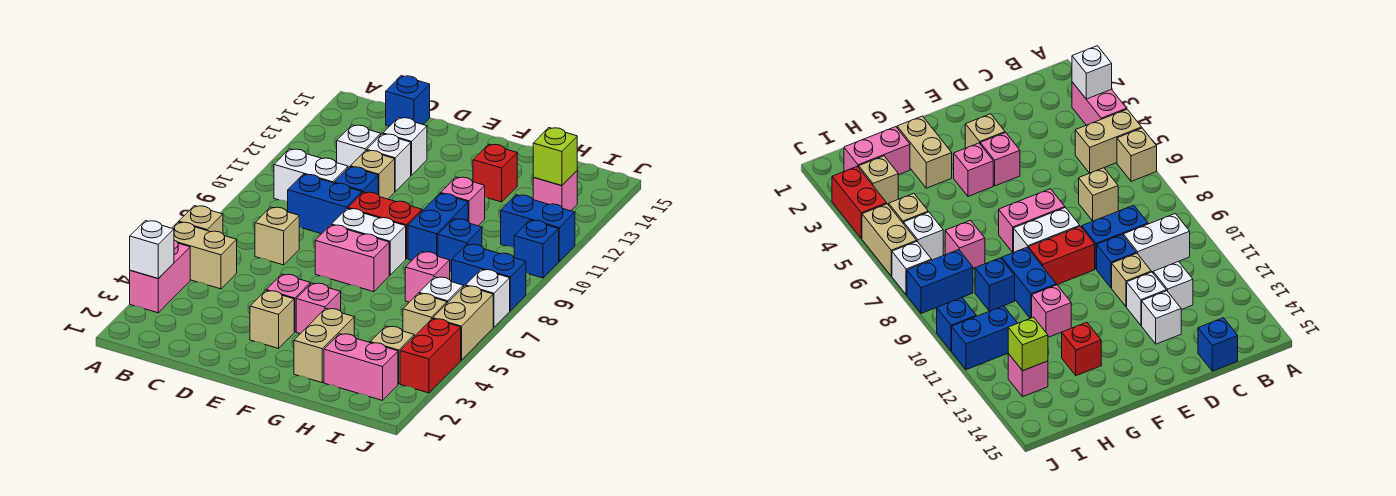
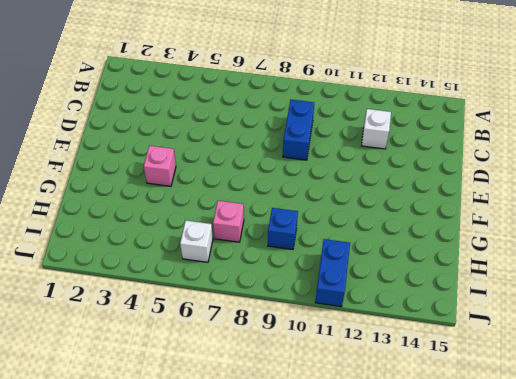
none -> pink 1x2 brick [130,240,190,313]
none -> tan 1x2 brick [172,222,237,289]
none -> tan 1x1 brick [179,206,223,234]
none -> white 1x2 brick [274,149,348,202]

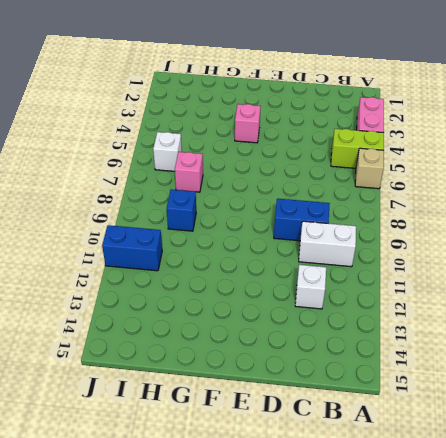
lime 1x2 brick [331,129,384,168] -> tan 1x2 brick [172,222,237,289]
none -> tan 1x1 brick [255,207,299,265]
none -> blue 1x1 brick [386,76,430,126]
none -> blue 1x1 brick [334,167,378,194]
none -> tan 1x1 brick [350,150,395,199]

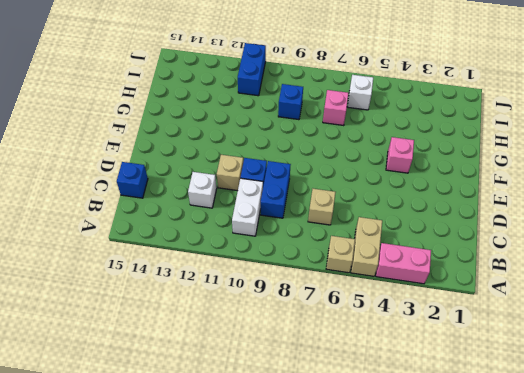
none -> white 1x1 brick [367,134,411,192]
none -> white 1x1 brick [383,117,427,175]
none -> tan 1x1 brick [250,291,294,348]
none -> pink 1x1 brick [266,274,310,332]

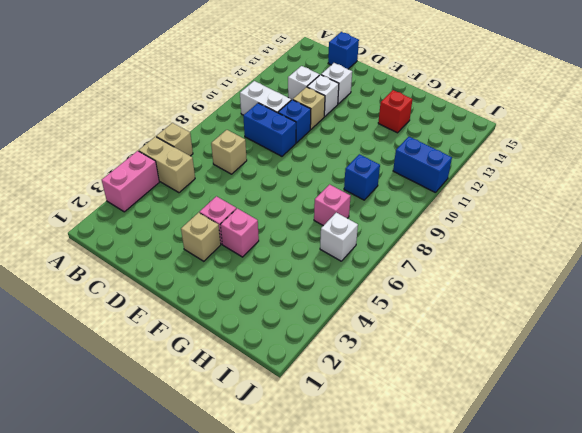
none -> pink 1x2 brick [315,225,389,292]
none -> white 1x2 brick [332,208,406,275]
none -> red 1x2 brick [348,192,422,259]
none -> tan 1x2 brick [294,308,354,382]

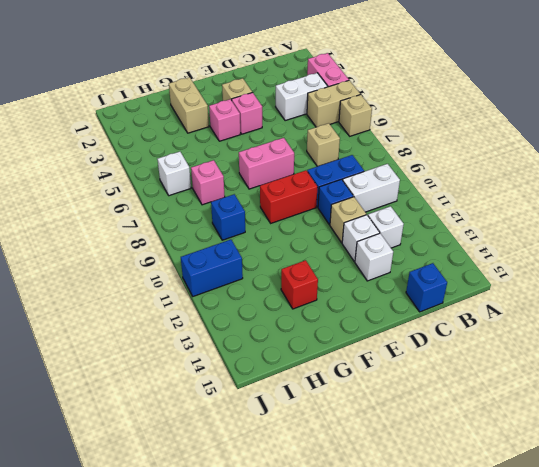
white 1x2 brick [276,73,328,121] -> white 1x2 brick moved to [332,208,406,275]
none -> blue 1x2 brick [408,193,468,260]
none -> pink 1x1 brick [441,177,485,226]
none -> pink 1x2 brick [324,334,398,400]
none -> tan 1x1 brick [370,326,414,384]

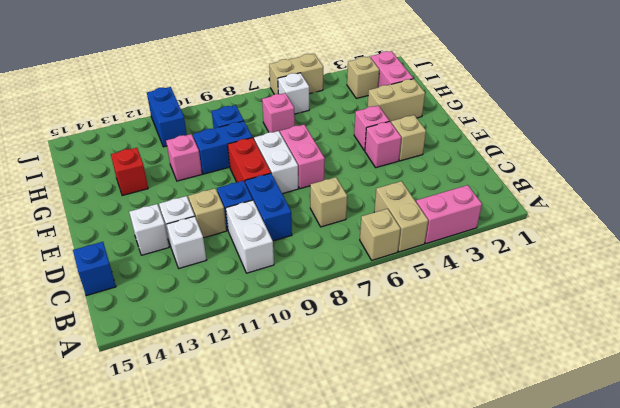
none -> tan 1x1 brick [403,293,447,336]
none -> blue 1x2 brick [452,244,526,311]
none -> pink 1x1 brick [533,171,577,211]
none -> red 1x2 brick [400,319,461,393]

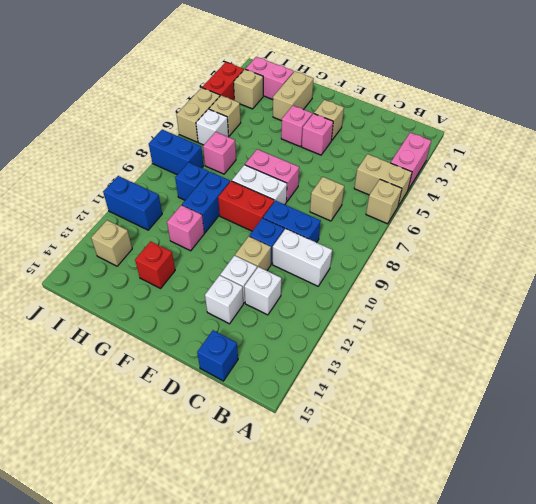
tan 1x1 brick [91,220,132,266] -> pink 1x1 brick [533,171,577,211]
none -> white 1x1 brick [466,269,510,327]
none -> blue 1x1 brick [514,220,559,278]
none -> white 1x1 brick [130,221,174,279]
none -> lime 1x1 brick [533,128,577,186]

